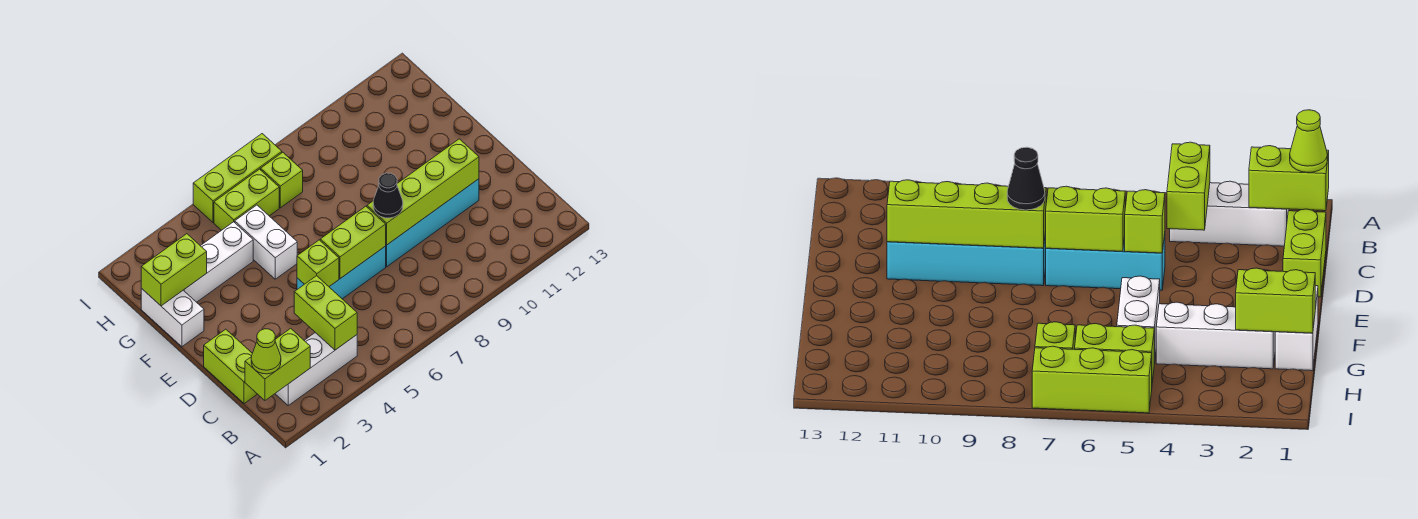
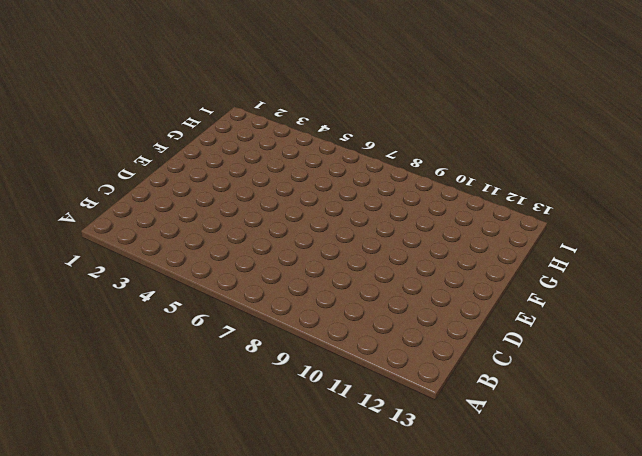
none -> white 1x3 brick [275,333,357,405]
none -> lime 1x2 brick [204,329,257,404]
none -> cyan 1x3 brick [297,246,386,299]

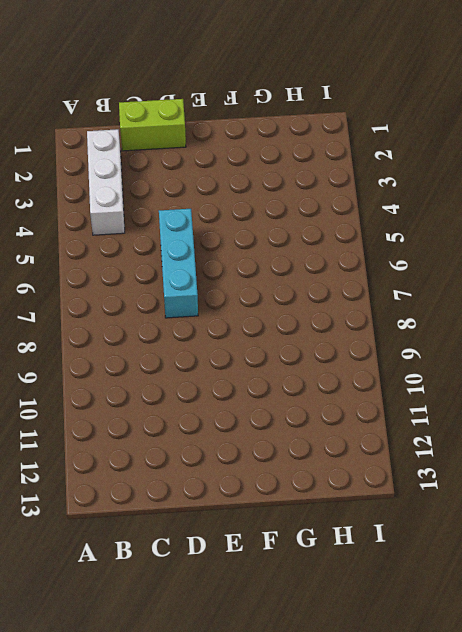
none -> cyan 1x4 brick [386,179,479,267]
none -> white 1x2 brick [141,288,204,347]
none -> white 1x2 brick [235,205,297,279]

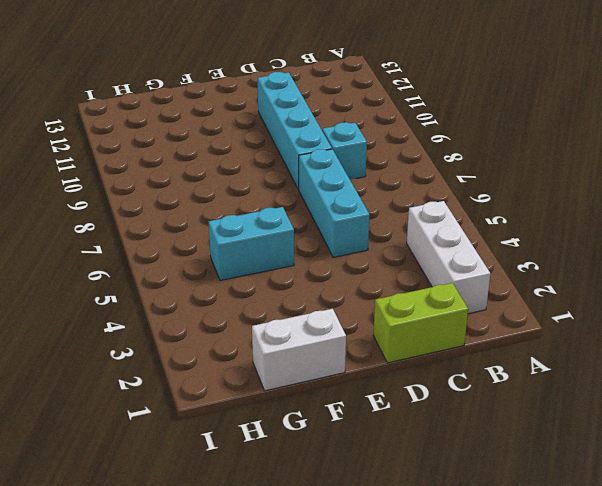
cyan 1x1 brick [323,122,367,179] -> none
cyan 1x2 brick [209,207,294,281] -> white 1x2 brick [235,205,297,279]
none -> white 1x3 brick [184,222,253,302]
none -> lime 1x2 brick [214,169,279,230]
none -> lime 1x1 brick [261,153,303,208]

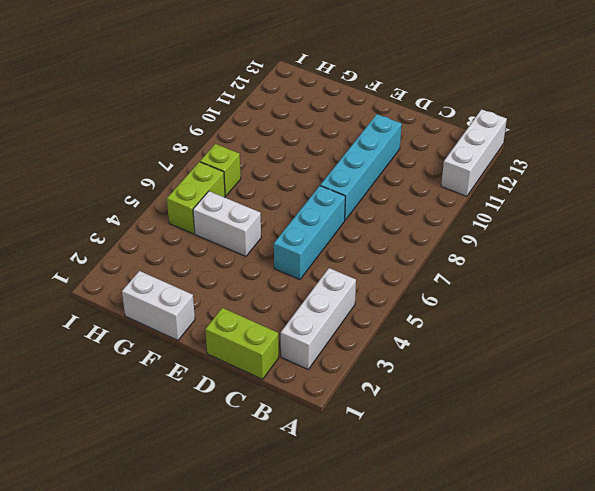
white 1x3 brick [441,109,507,196] -> white 1x3 brick moved to [184,222,253,302]
none -> lime 1x3 brick [193,134,282,222]
none -> lime 1x2 brick [245,328,310,400]
none -> lime 1x2 brick [294,276,357,350]

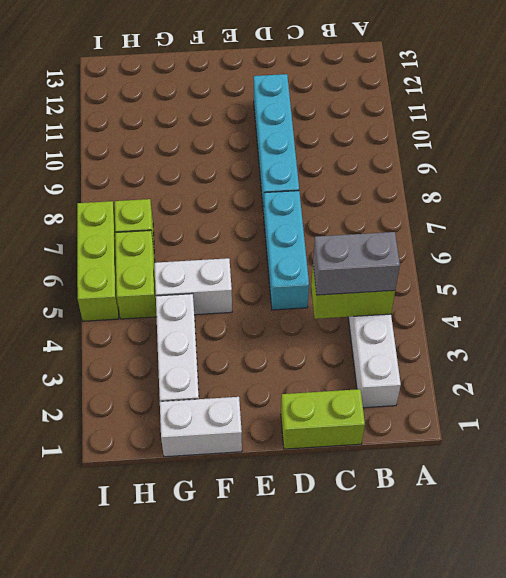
grey 1x2 brick [313,232,400,295] -> none
none -> lime 1x2 brick [245,328,310,400]
none -> lime 1x1 brick [297,240,339,286]
none -> lime 1x2 brick [320,206,386,279]

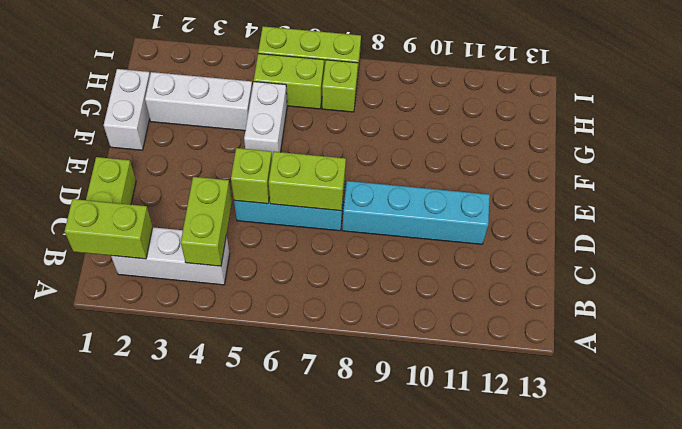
none -> lime 1x4 brick [367,139,479,245]
none -> lime 1x2 brick [141,234,207,306]
none -> lime 1x1 cone [251,329,281,374]

